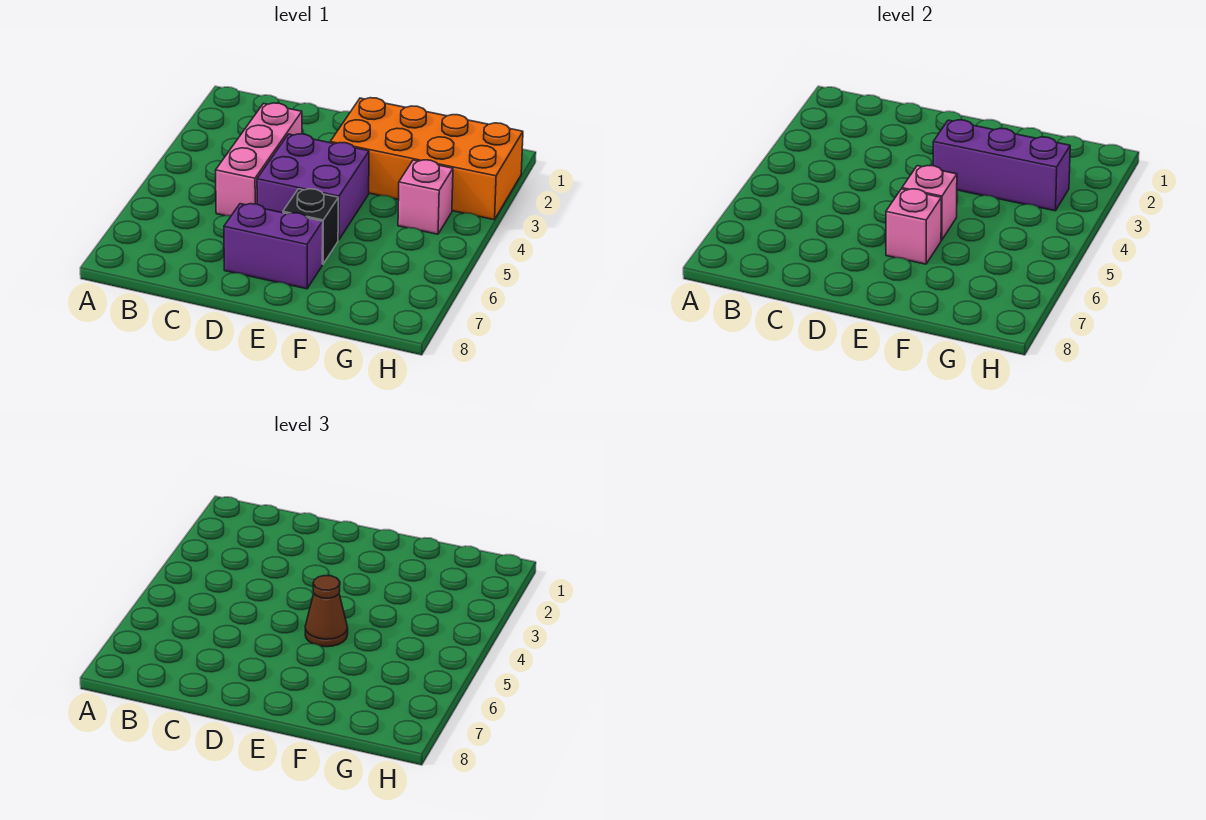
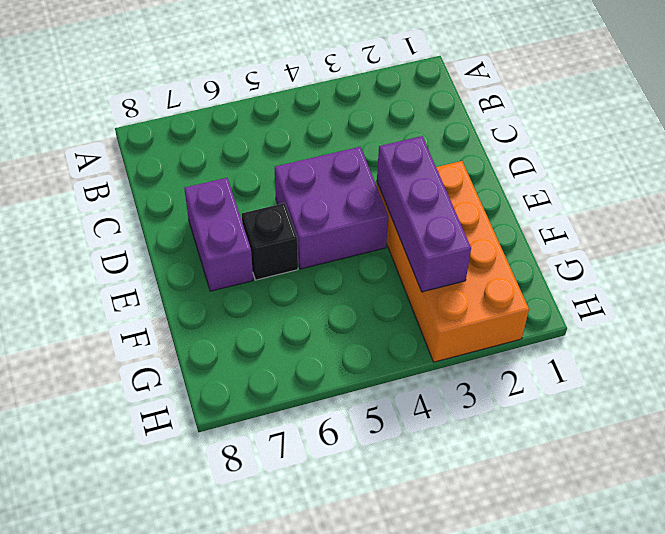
none -> pink 1x3 brick [215,103,302,216]
none -> pink 1x1 brick [398,160,453,234]

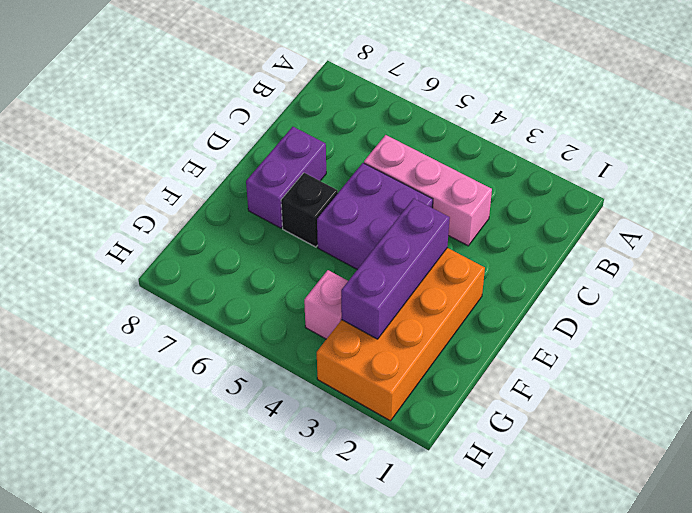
none -> pink 1x1 brick [902,166,957,240]
none -> pink 1x1 brick [886,189,941,264]

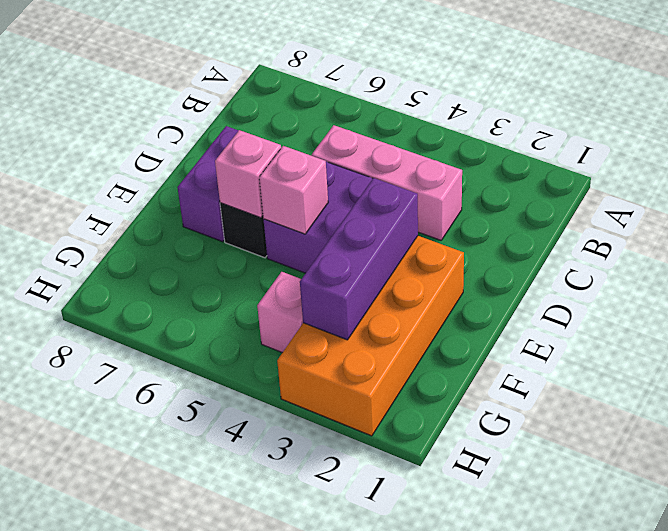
none -> brown 1x1 cone [305,576,348,647]

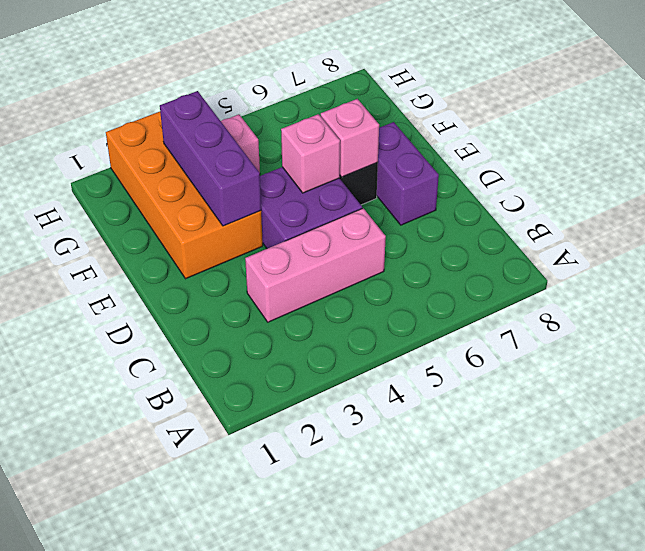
none -> brown 1x1 cone [305,576,348,647]

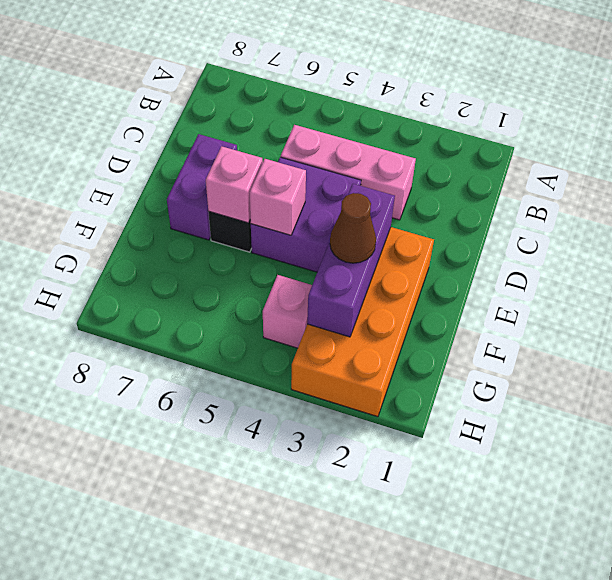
brown 1x1 cone [330,193,376,263] -> brown 1x1 cone moved to [305,576,348,647]

